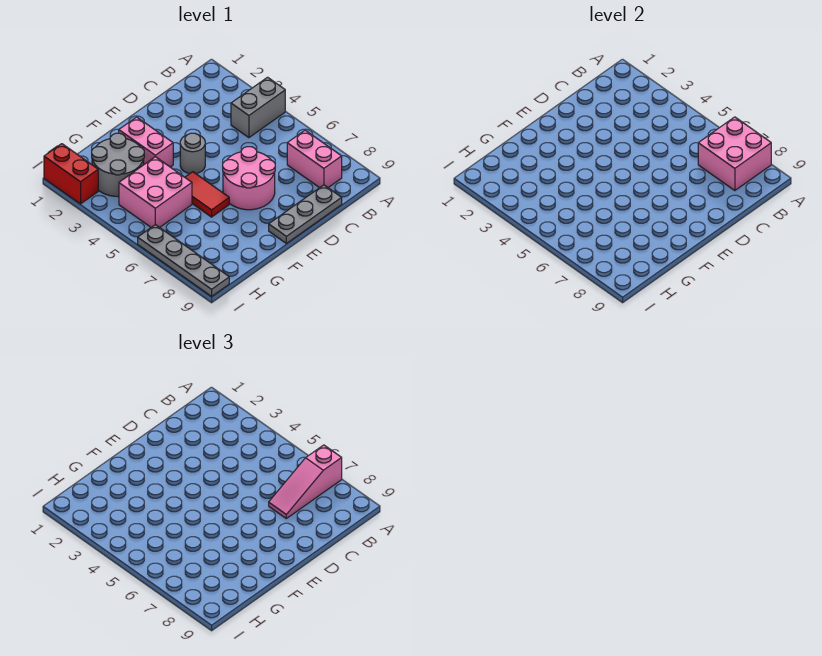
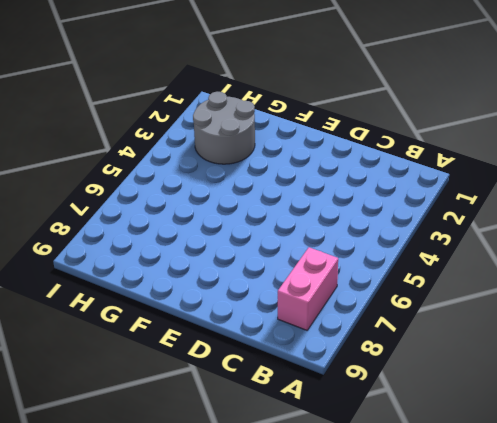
none -> grey 1x2 brick [231,77,285,138]
none -> grey 1x3 plate [269,185,342,243]
none -> pink 2x2 round brick [223,147,275,210]

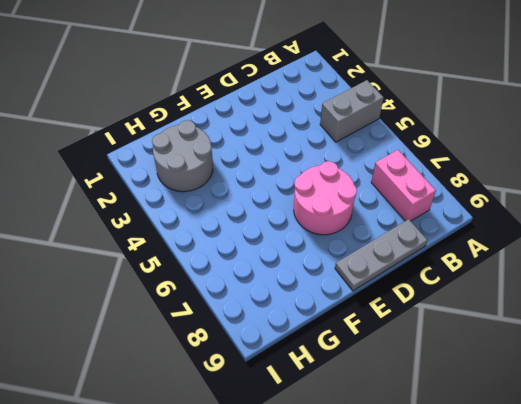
none -> grey 1x1 round brick [180,133,205,174]
none -> pink 1x2 brick [119,117,173,167]
none -> red 1x2 tile [185,172,229,217]

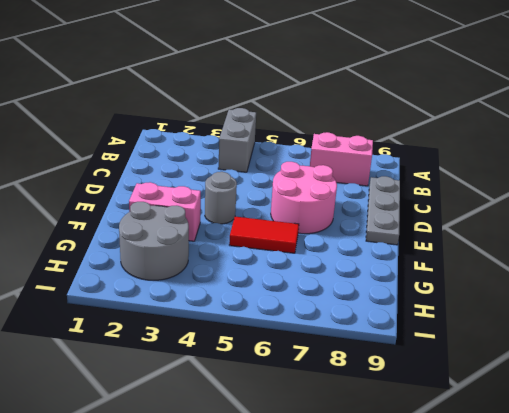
none -> pink 2x2 brick [119,157,192,227]
none -> red 1x2 brick [44,144,98,204]
none -> grey 1x4 plate [138,225,229,296]

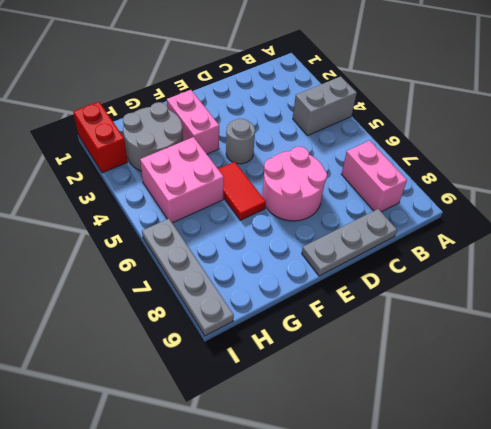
none -> pink 2x2 brick [698,117,771,191]
none -> pink 1x3 slope [269,445,342,518]

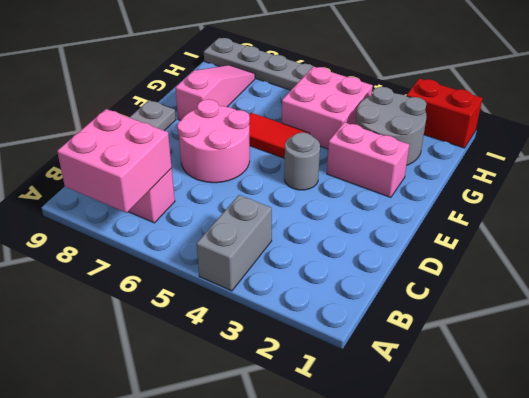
pink 1x3 slope [175,65,255,121] -> pink 1x3 slope moved to [269,445,342,518]

